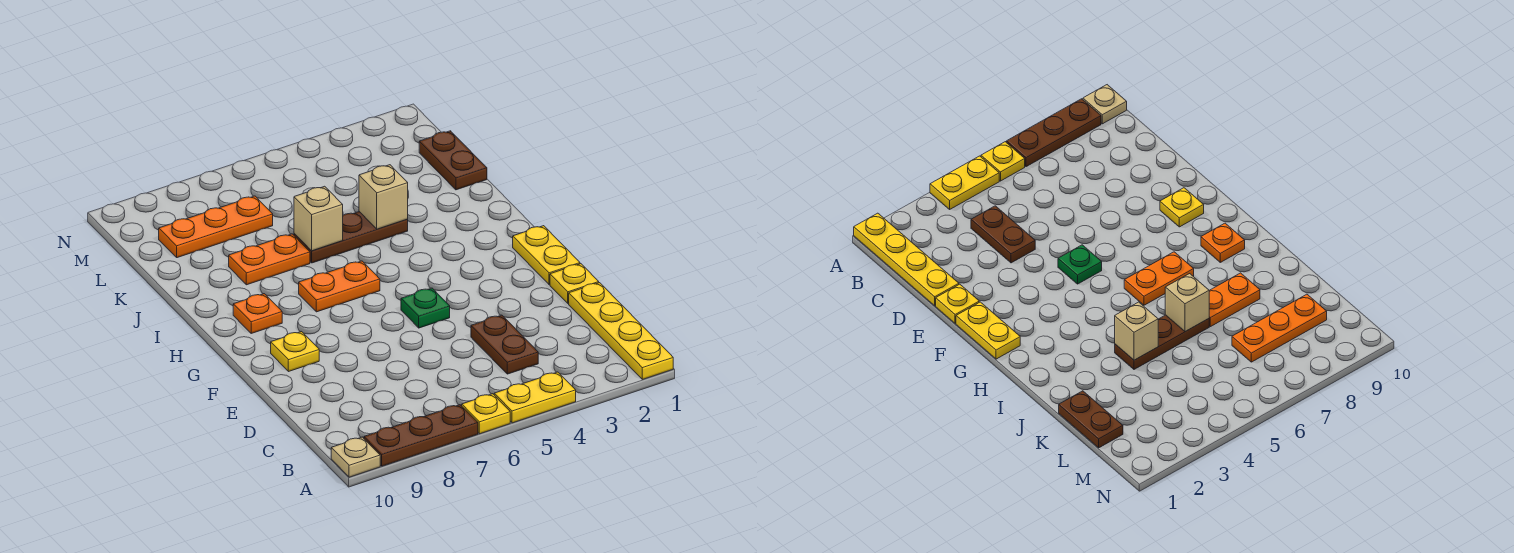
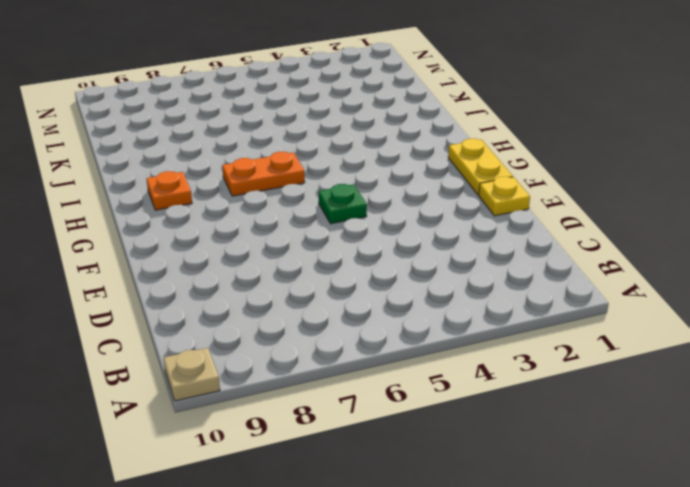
none -> yellow 1x4 plate [569,283,673,379]
none -> yellow 1x2 plate [494,372,576,423]
none -> yellow 1x1 plate [462,394,510,434]

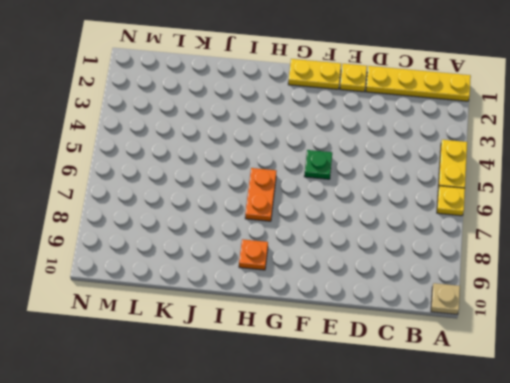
none -> brown 1x3 plate [364,405,478,466]
none -> brown 1x2 plate [471,315,538,374]
none -> yellow 1x1 plate [271,332,319,372]

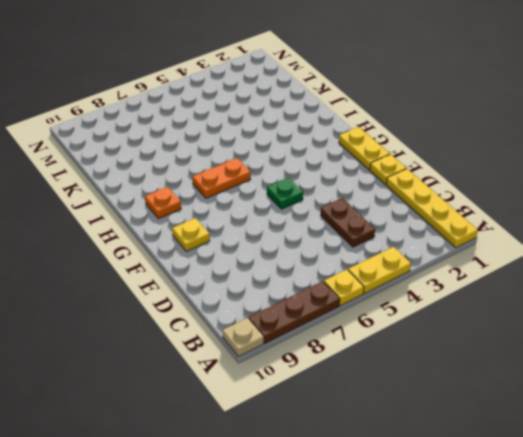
none -> brown 1x3 plate [294,212,408,263]
none -> orange 1x2 plate [229,234,310,285]
none -> brown 1x2 plate [419,131,487,190]

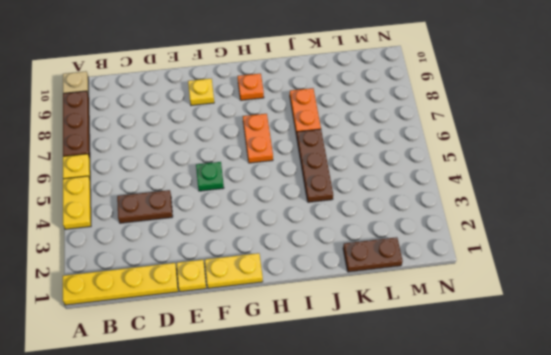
none -> orange 1x3 plate [159,196,273,258]
none -> tan 1x1 brick [359,165,408,229]
none -> tan 1x1 brick [294,186,343,251]

